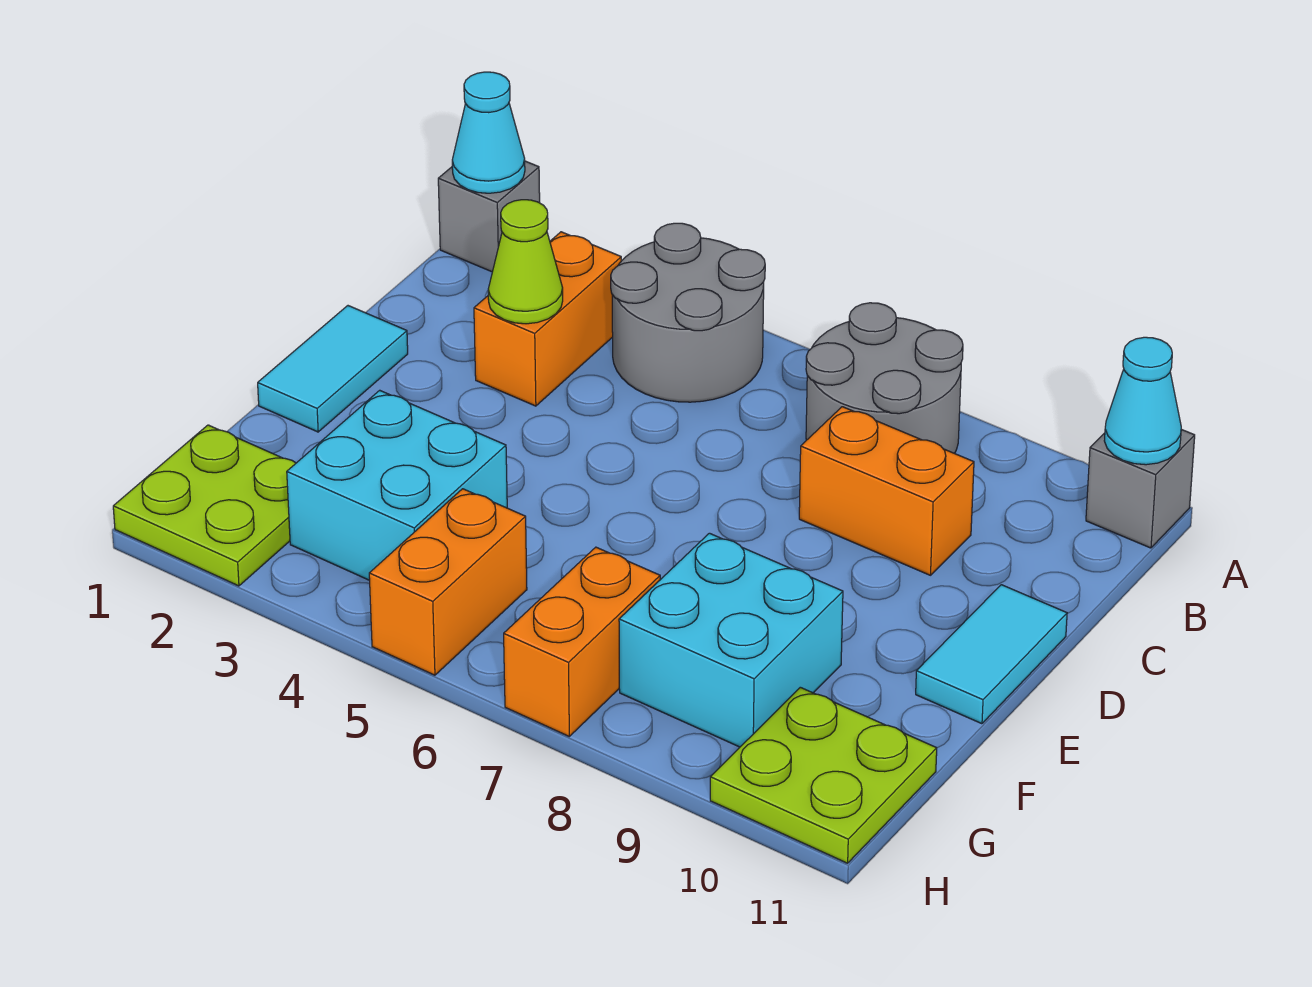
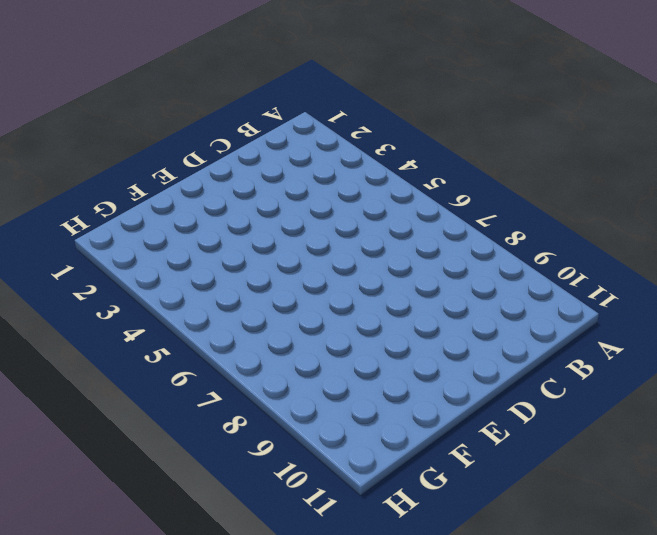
none -> grey 1x1 brick [438,161,540,272]
none -> grey 2x2 round brick [611,223,765,402]
none -> grey 2x2 round brick [806,303,963,453]

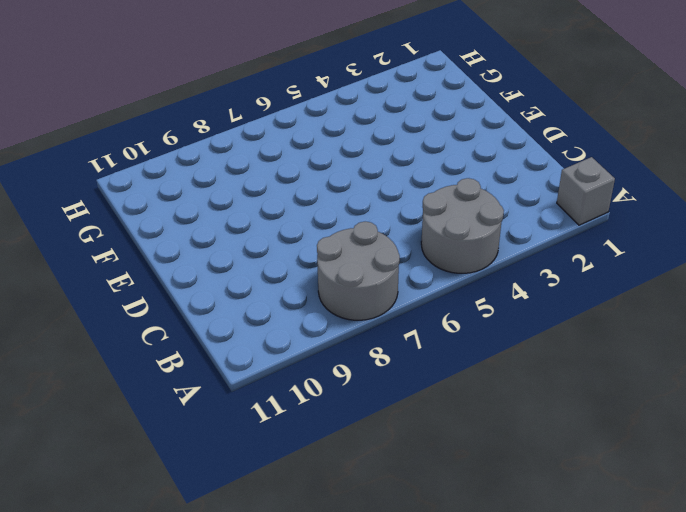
none -> grey 1x1 brick [1086,429,1195,548]
none -> orange 1x2 brick [474,232,621,406]
none -> orange 1x2 brick [799,407,974,575]

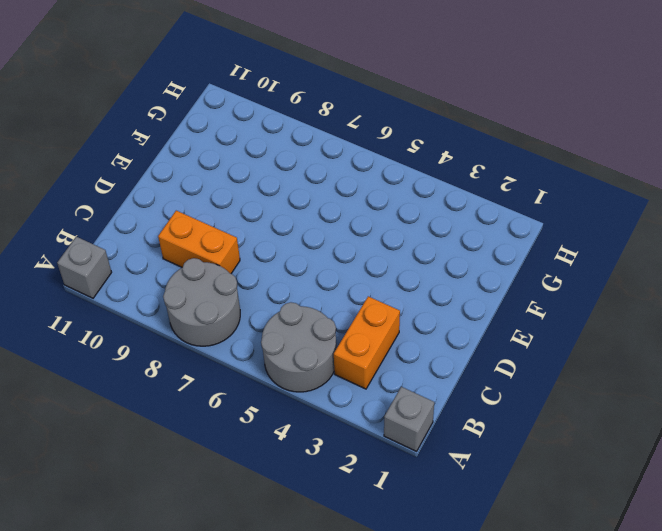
none -> cyan 1x2 tile [258,306,408,432]
none -> cyan 1x2 tile [916,585,1067,724]
none -> cyan 2x2 brick [287,390,507,580]

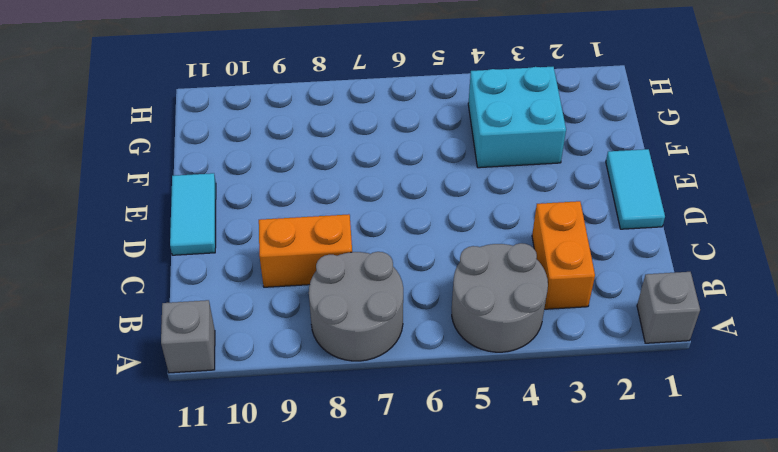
none -> cyan 2x2 brick [619,533,843,747]
none -> lime 2x2 plate [113,425,296,586]
none -> orange 1x2 brick [369,489,527,675]

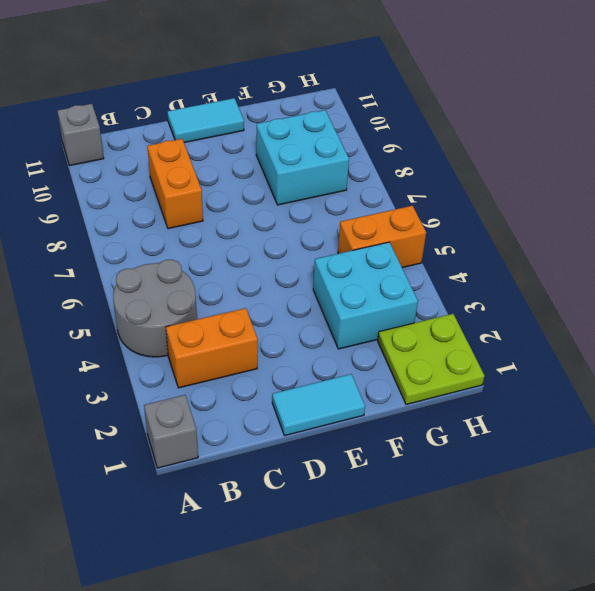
none -> grey 2x2 round brick [806,303,963,453]
none -> orange 1x2 brick [504,547,660,736]
none -> lime 2x2 plate [710,687,937,863]

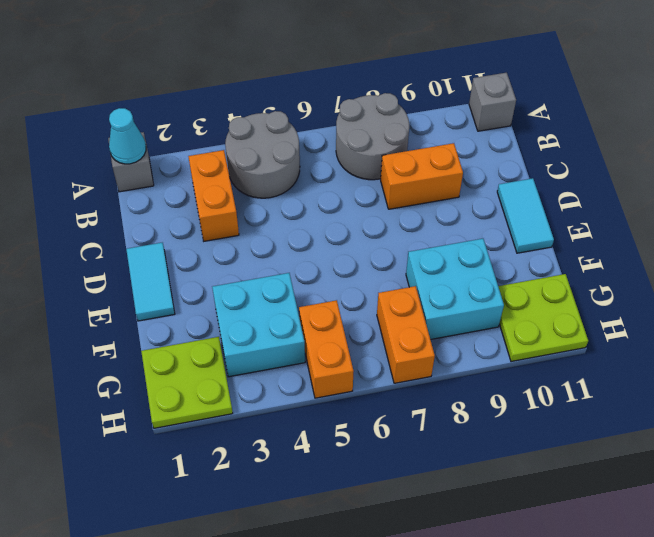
none -> cyan 1x1 cone [1104,337,1181,465]
none -> lime 1x1 cone [488,200,563,324]

